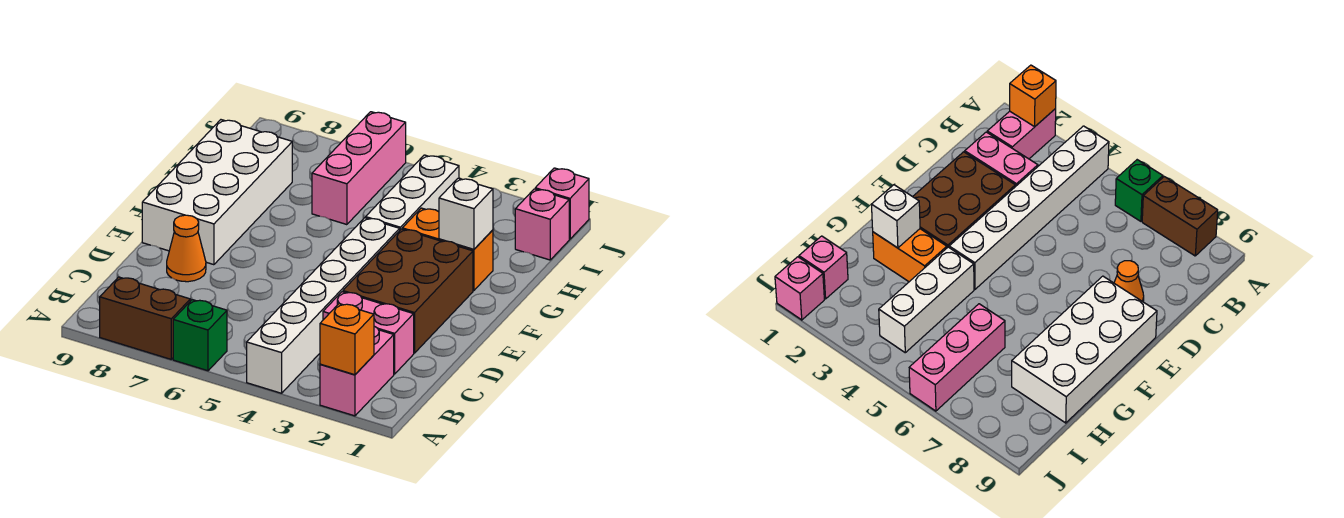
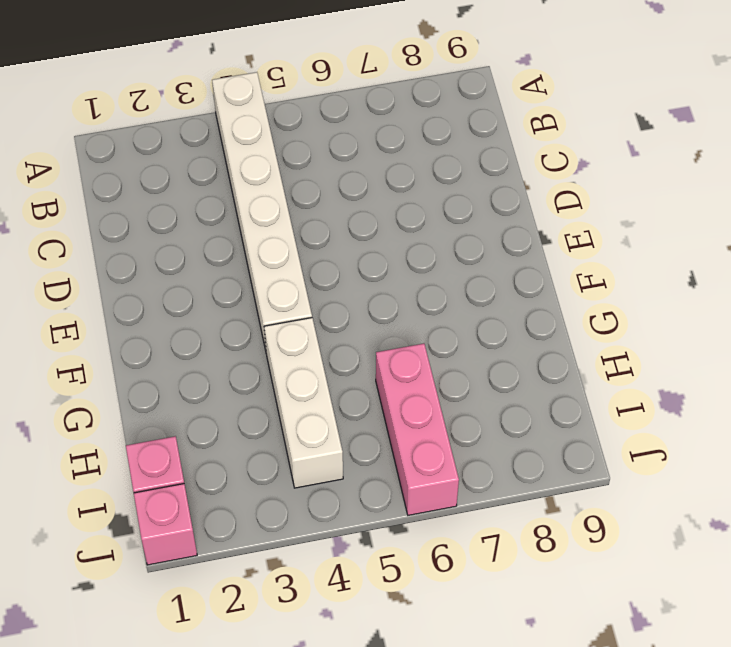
none -> pink 1x2 brick [320,326,394,416]
none -> green 1x1 brick [173,300,227,371]
none -> brown 1x2 brick [100,277,190,359]

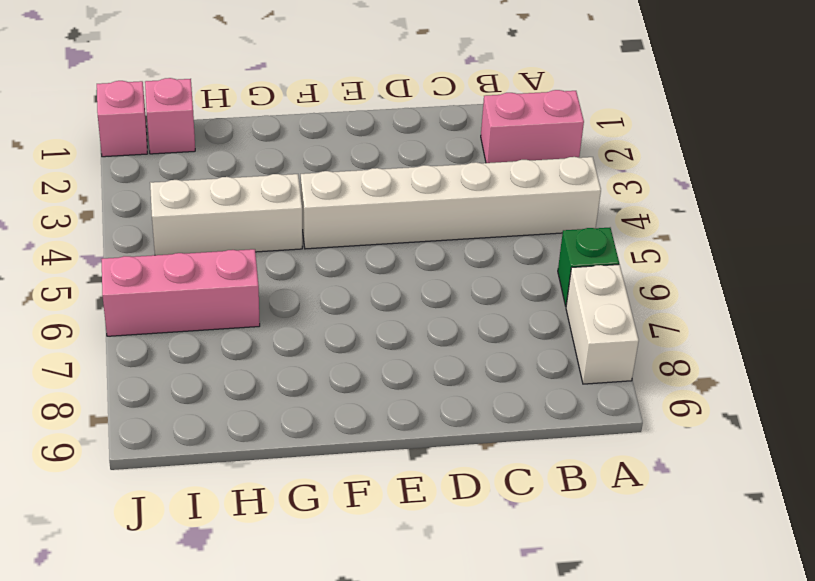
white 1x2 brick [566,264,639,384] -> brown 1x2 brick [100,277,190,359]
none -> pink 1x2 brick [323,292,414,374]
none -> brown 2x3 brick [343,229,473,353]
none -> orange 1x1 cone [167,215,206,282]

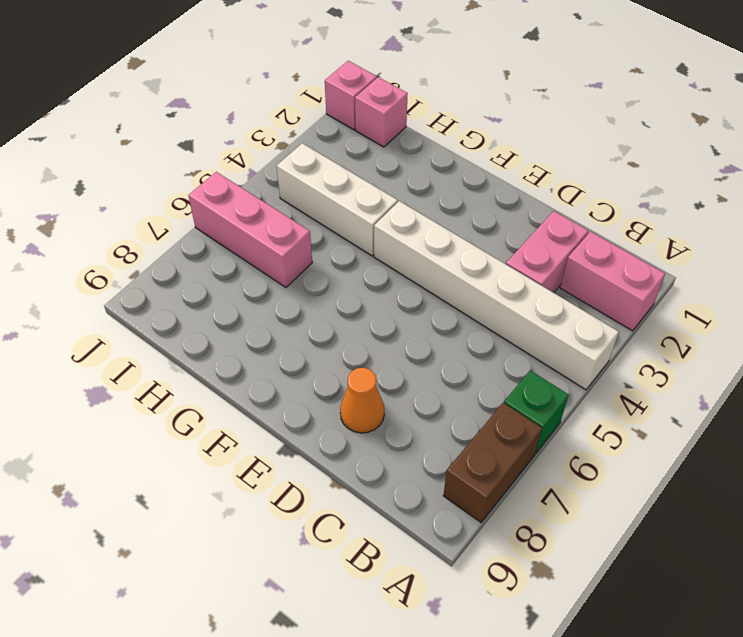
none -> brown 2x3 brick [343,229,473,353]
none -> white 2x4 brick [142,120,292,265]
none -> orange 1x2 brick [402,208,493,291]

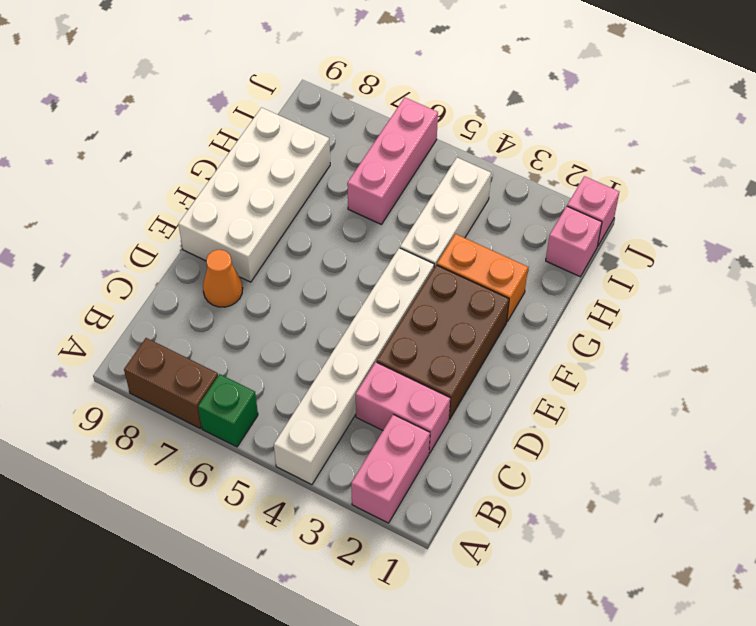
none -> orange 1x1 brick [320,304,374,375]
none -> white 1x1 brick [439,178,493,249]

